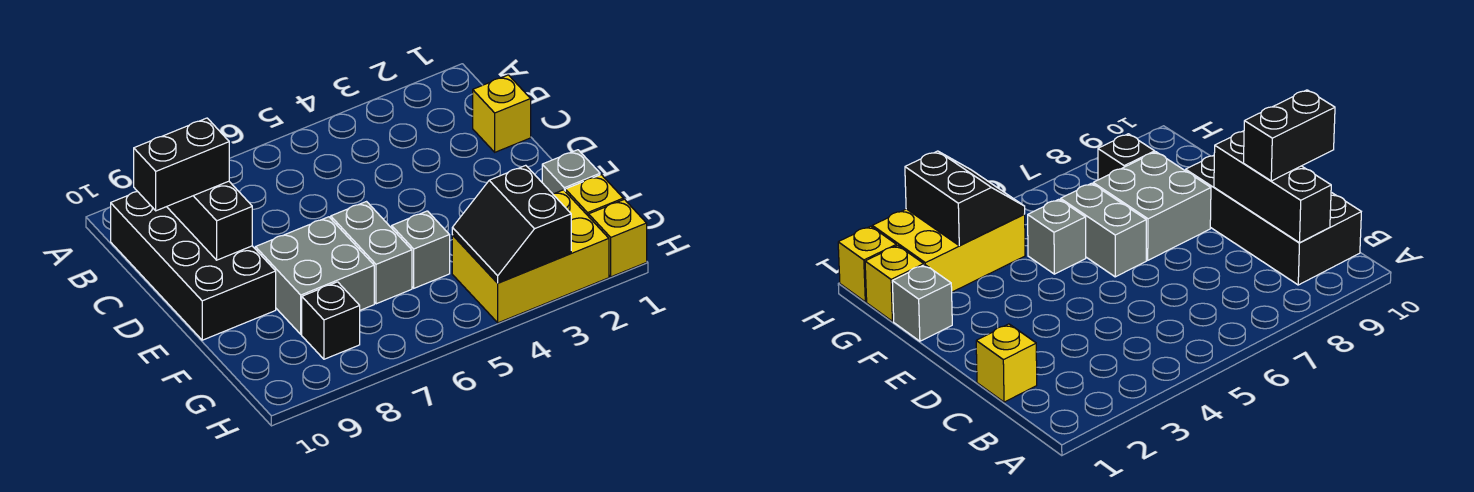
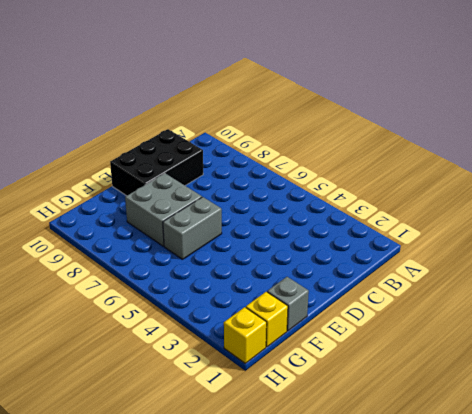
black 2x3 brick [110,129,203,196] -> black 2x4 brick [111,192,276,340]
none -> yellow 1x1 brick [473,75,531,152]
none -> grey 1x1 brick [392,211,450,288]
none -> yellow 2x3 brick [452,190,609,323]

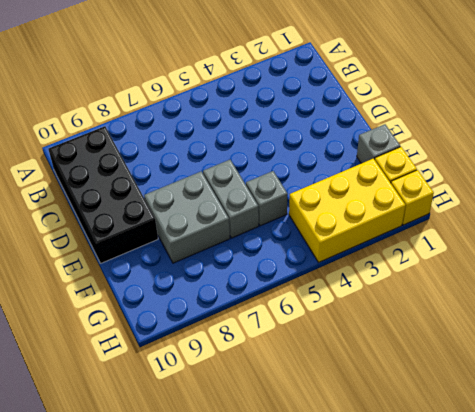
none -> yellow 1x1 brick [473,75,531,152]
none -> black 1x1 brick [302,282,360,359]
none -> black 1x3 brick [167,181,252,260]

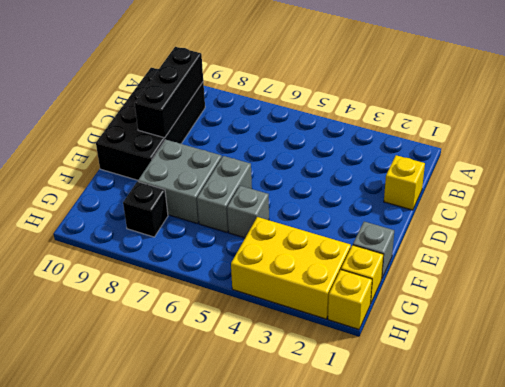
none -> black 2x2 slope [452,165,571,283]
none -> black 1x2 brick [134,118,229,211]

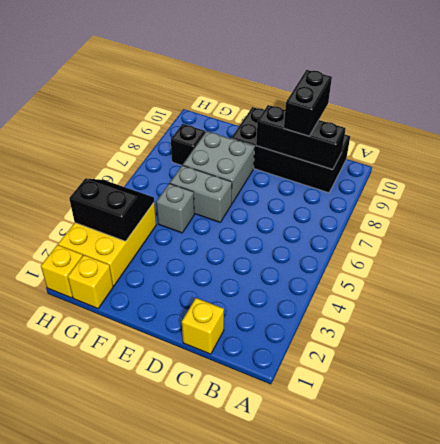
none -> grey 1x1 brick [542,150,600,194]

